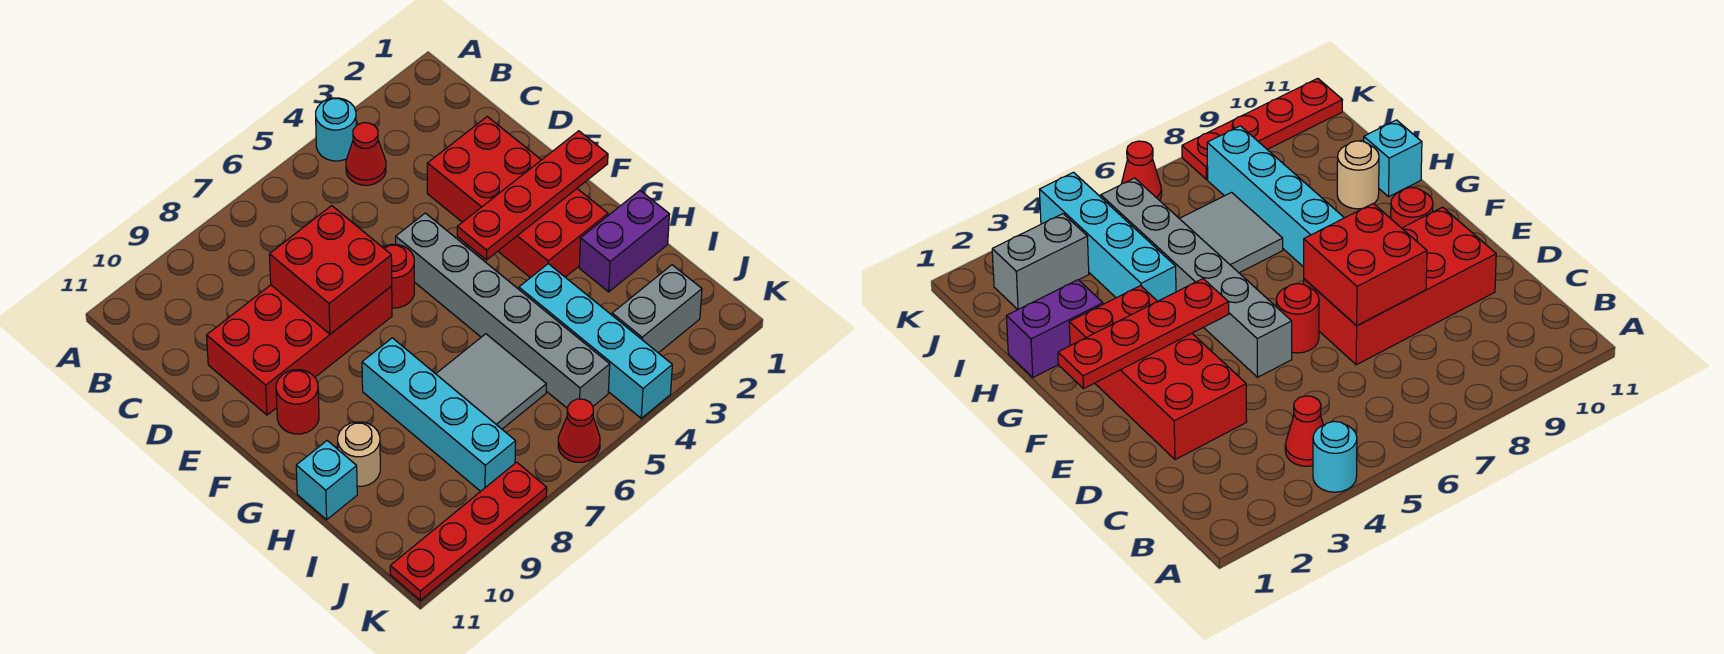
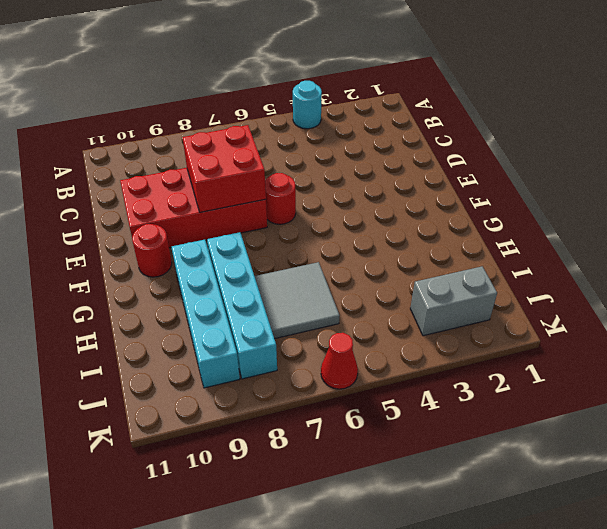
cyan 1x4 brick [171,240,240,388] -> cyan 1x4 brick moved to [519,264,672,418]
none -> red 1x1 cone [346,123,386,185]
none -> red 2x4 brick [427,117,608,278]
none -> grey 1x6 brick [396,213,610,408]

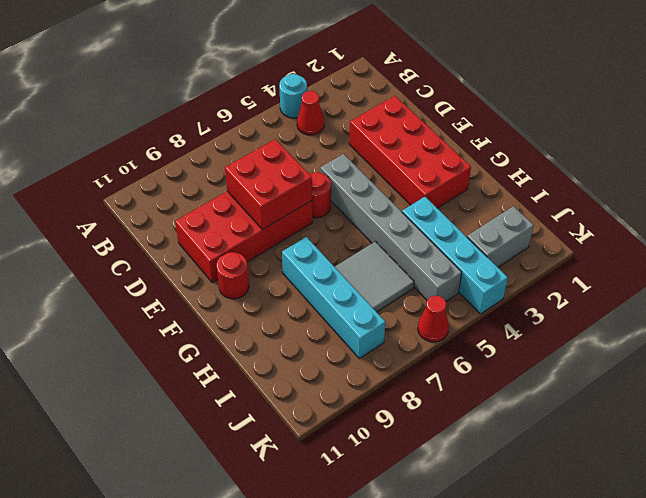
none -> purple 1x2 brick [579,191,670,292]
none -> tan 1x1 round brick [338,422,380,486]
none -> cyan 1x1 brick [296,441,357,520]

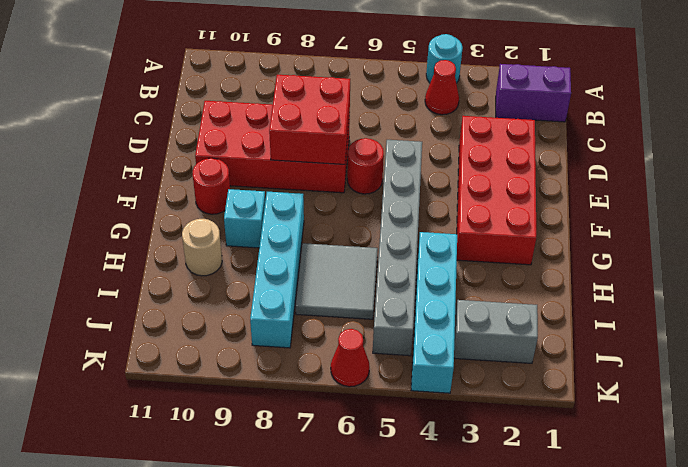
purple 1x2 brick [496,64,571,122] -> purple 1x2 brick moved to [579,191,670,292]
cyan 1x1 brick [224,189,265,248] -> cyan 1x1 brick moved to [296,441,357,520]
none -> red 1x4 plate [390,462,547,600]
none -> red 1x4 plate [457,131,608,260]

